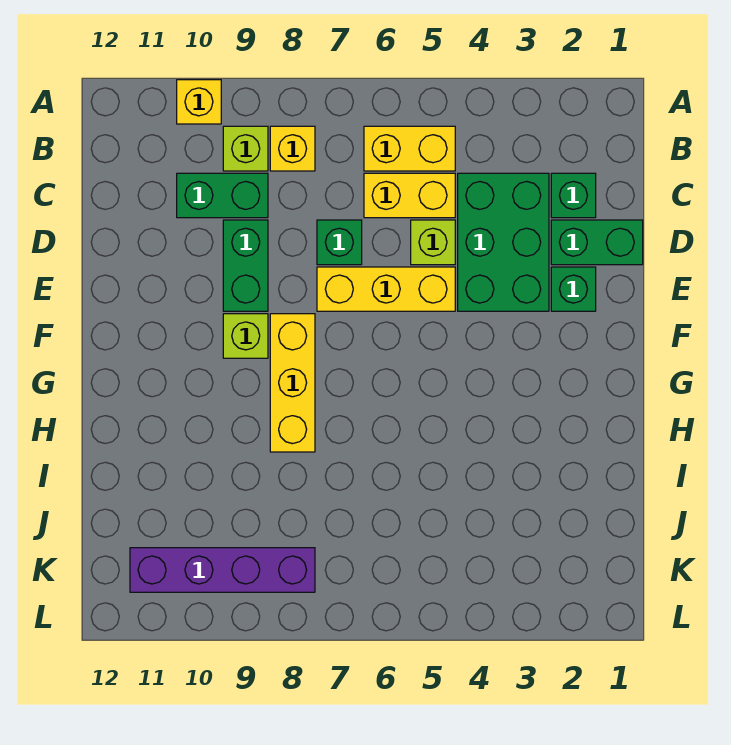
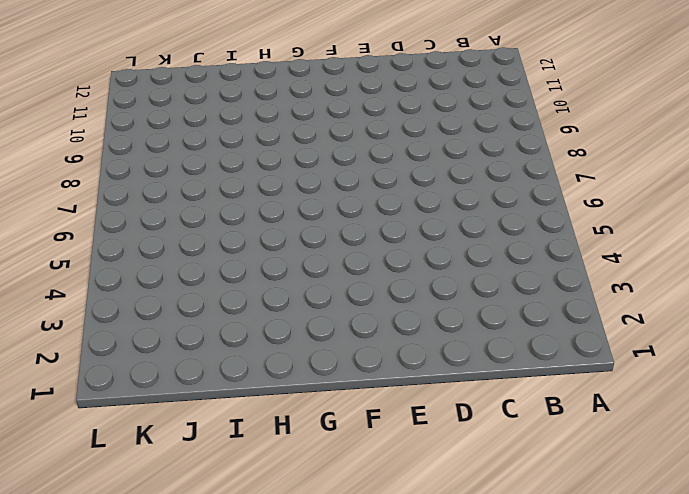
none -> yellow 1x1 brick [177,80,221,124]
none -> yellow 1x2 brick [364,126,455,171]
none -> yellow 1x1 brick [270,126,315,171]

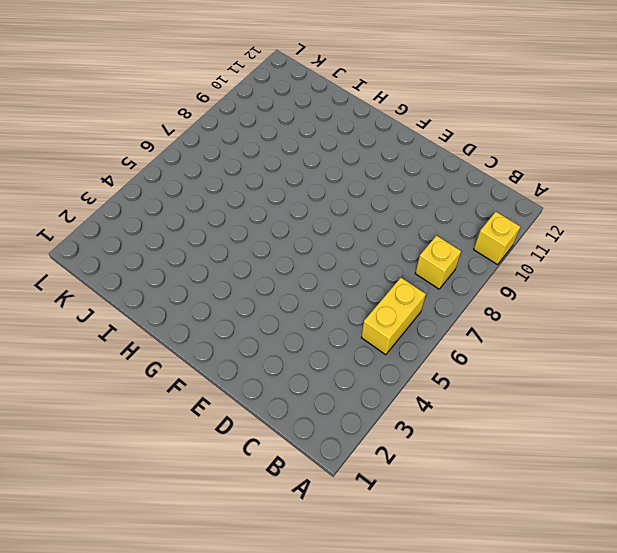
none -> lime 1x1 brick [223,126,268,171]
none -> green 1x1 brick [551,173,596,218]
none -> green 2x3 brick [458,173,549,311]

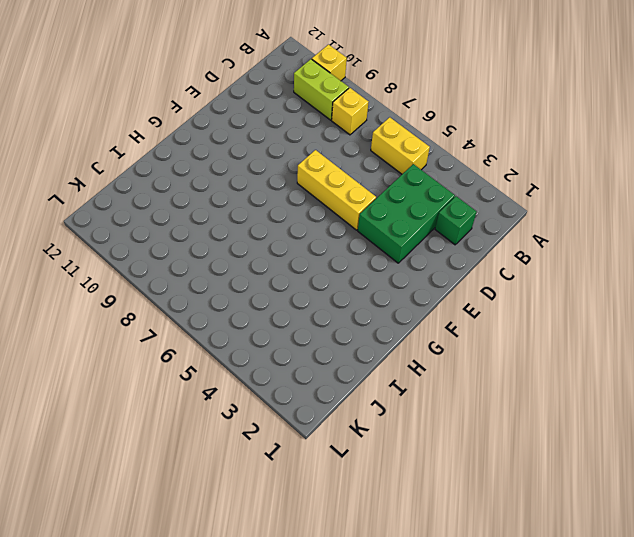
lime 1x2 brick [294,59,349,120] -> lime 1x1 brick [223,126,268,171]
none -> yellow 1x2 brick [364,173,455,218]
none -> green 1x2 brick [177,173,268,218]
none -> green 1x2 brick [551,220,643,265]

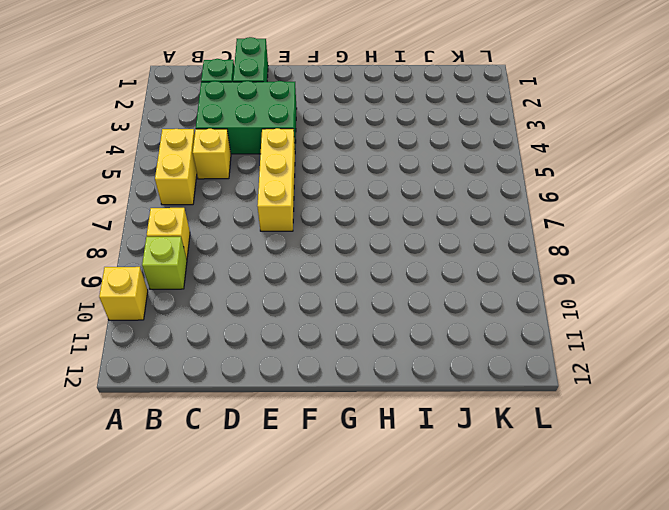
yellow 1x1 brick [193,129,231,179] -> yellow 1x2 brick [364,173,455,218]
none -> green 1x2 brick [177,173,268,218]
none -> lime 1x1 brick [411,220,455,265]
none -> green 1x1 brick [317,220,362,265]

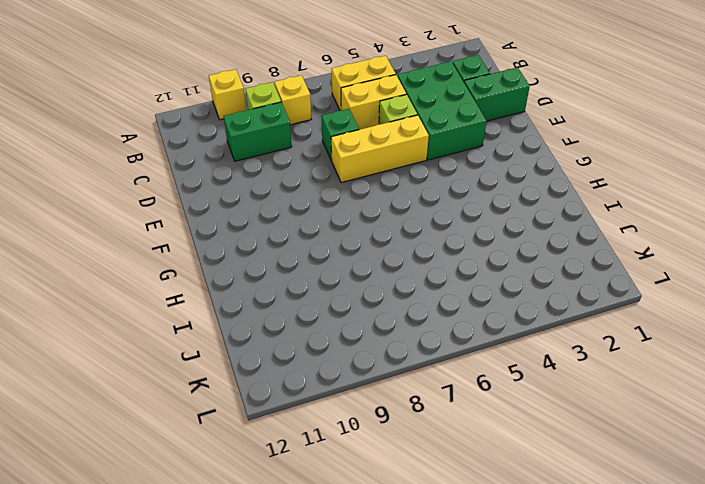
none -> green 1x2 brick [223,220,268,311]
none -> green 1x1 brick [551,267,596,311]
none -> yellow 1x3 brick [270,314,315,452]

